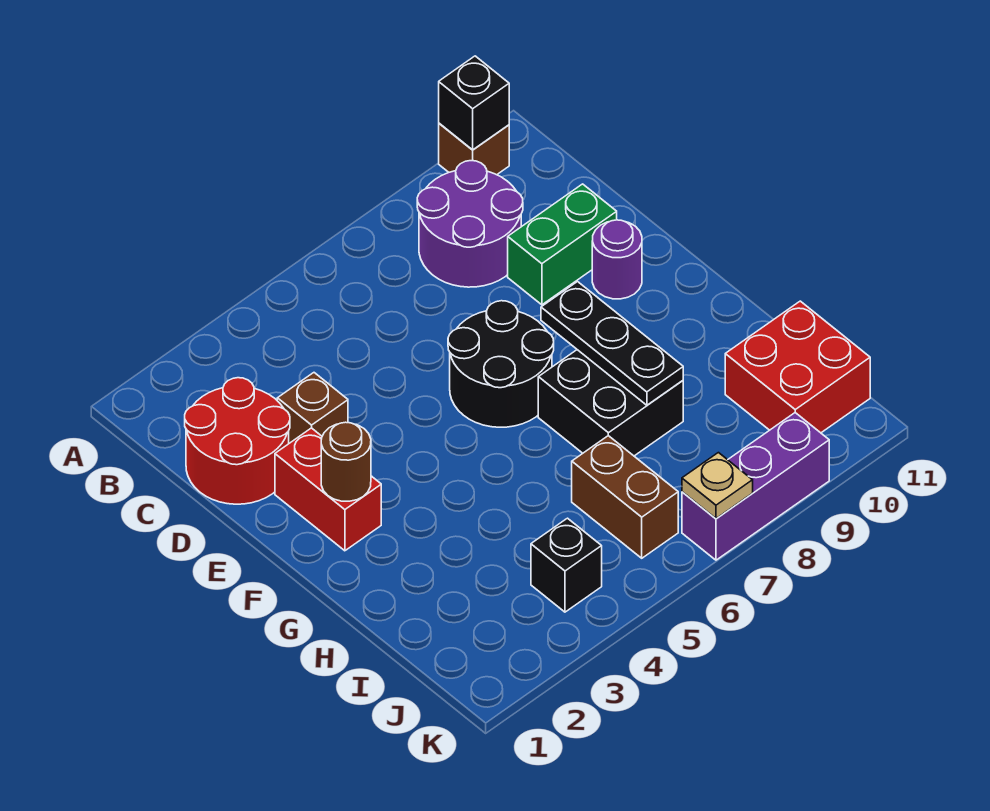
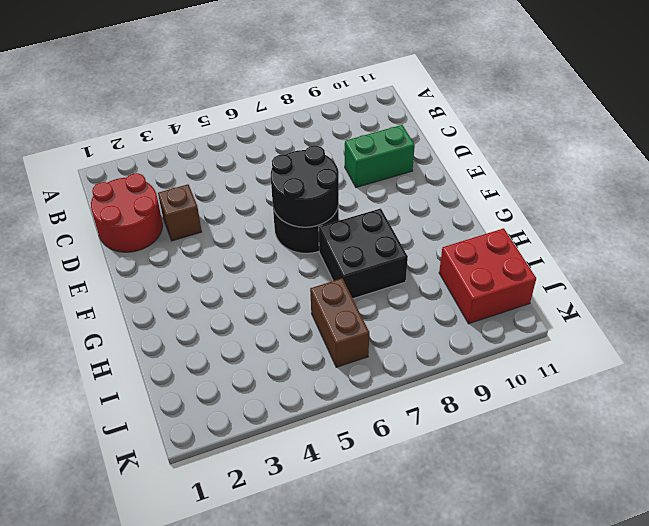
black 2x2 round brick [271,146,339,227] -> none
none -> brown 1x1 brick [439,123,509,175]
none -> purple 2x2 round brick [417,161,523,287]
none -> red 1x2 brick [275,428,381,551]

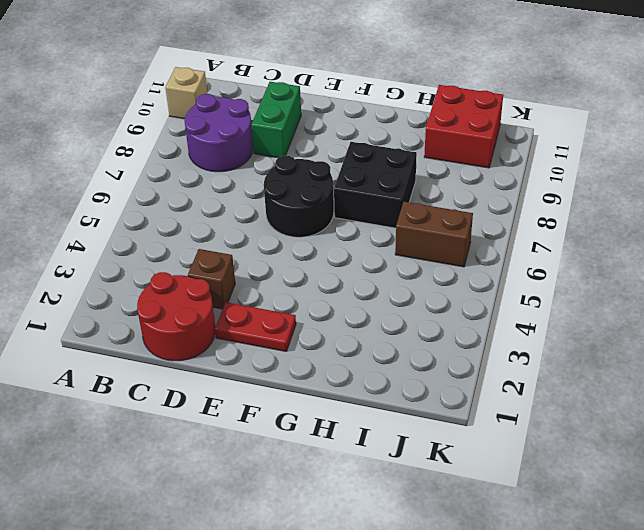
tan 1x1 brick [165,67,207,119] -> brown 1x1 brick [439,123,509,175]
red 1x2 plate [215,302,296,351] -> red 1x2 brick [275,428,381,551]
none -> purple 1x1 round brick [592,220,642,299]
none -> black 1x1 brick [531,518,602,612]
none -> purple 1x3 brick [682,413,829,560]

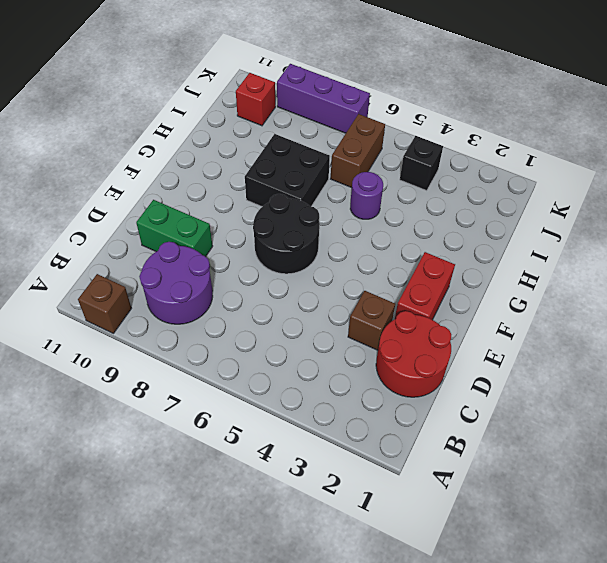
purple 1x1 round brick [350,172,383,219] -> purple 1x1 round brick moved to [592,220,642,299]
red 1x1 brick [236,73,275,126] -> red 2x2 brick [725,301,870,433]
none -> black 1x1 brick [439,56,509,150]
none -> brown 1x1 round brick [321,422,371,501]
none -> black 1x3 plate [541,282,683,405]

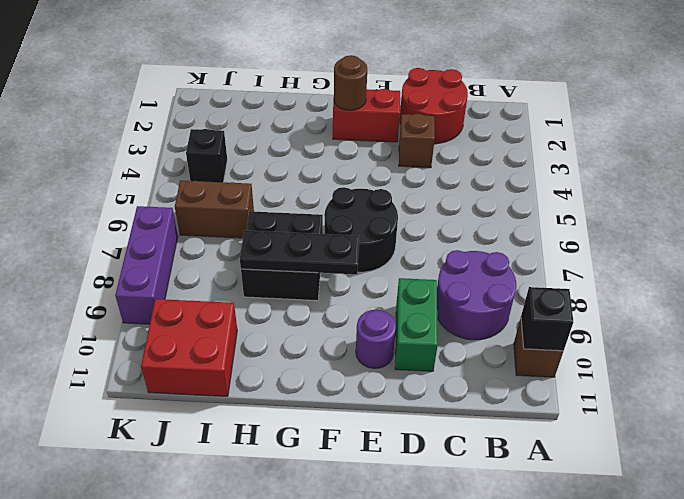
none -> tan 1x1 plate [682,453,753,518]

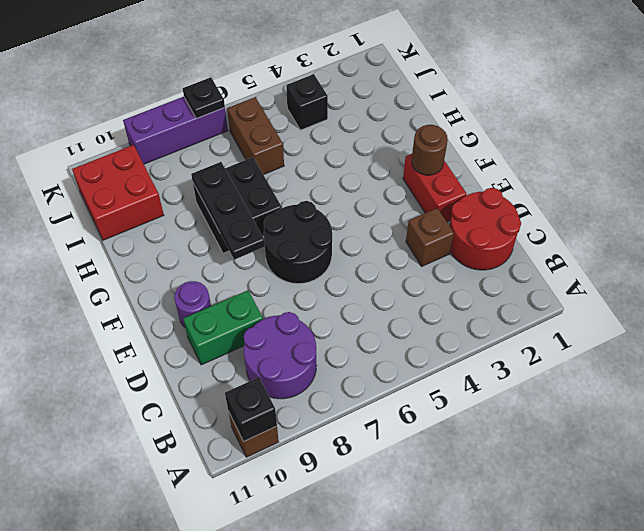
black 1x1 plate [183,77,225,118] -> tan 1x1 plate [682,453,753,518]

